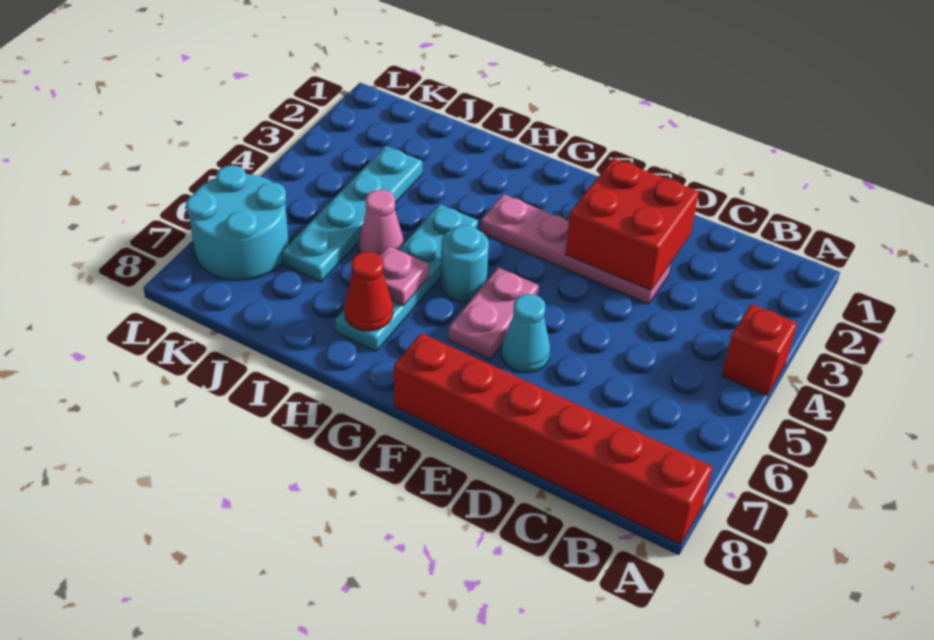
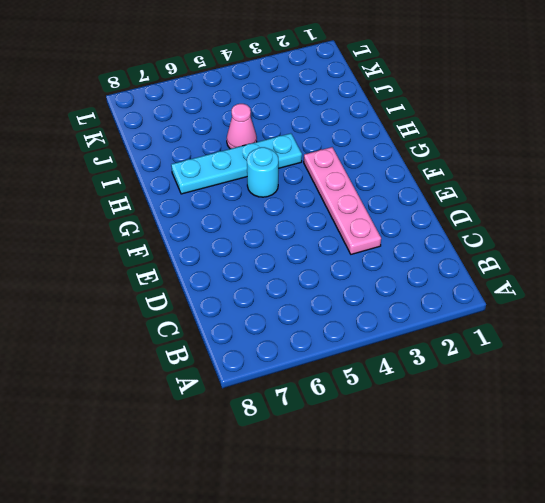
none -> red 1x1 brick [722,304,797,395]
none -> red 1x6 brick [394,333,713,544]
none -> cyan 1x1 cone [501,294,550,373]

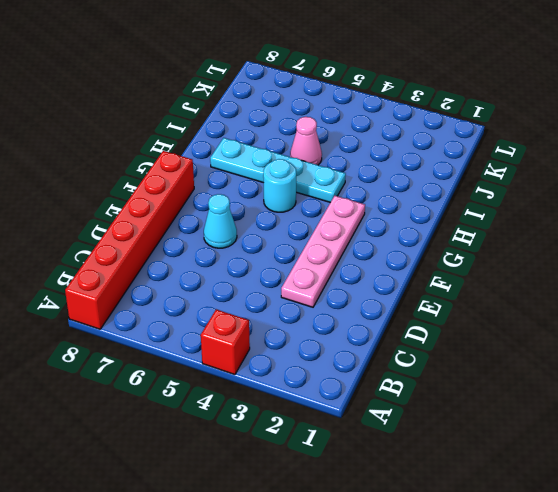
none -> pink 1x2 plate [449,268,539,359]
none -> cyan 1x4 plate [282,146,422,282]
none -> cyan 2x2 round brick [186,165,289,280]

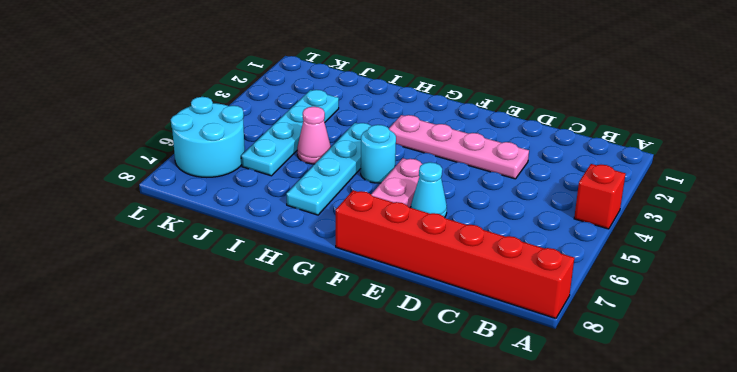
none -> red 2x2 brick [565,158,699,290]
none -> pink 1x1 plate [380,246,429,306]
none -> red 1x1 cone [344,252,393,331]

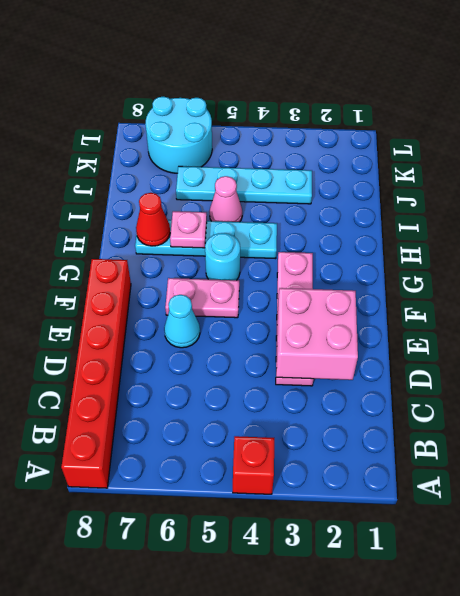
pink 2x2 brick [276,288,358,380] -> red 2x2 brick [565,158,699,290]

